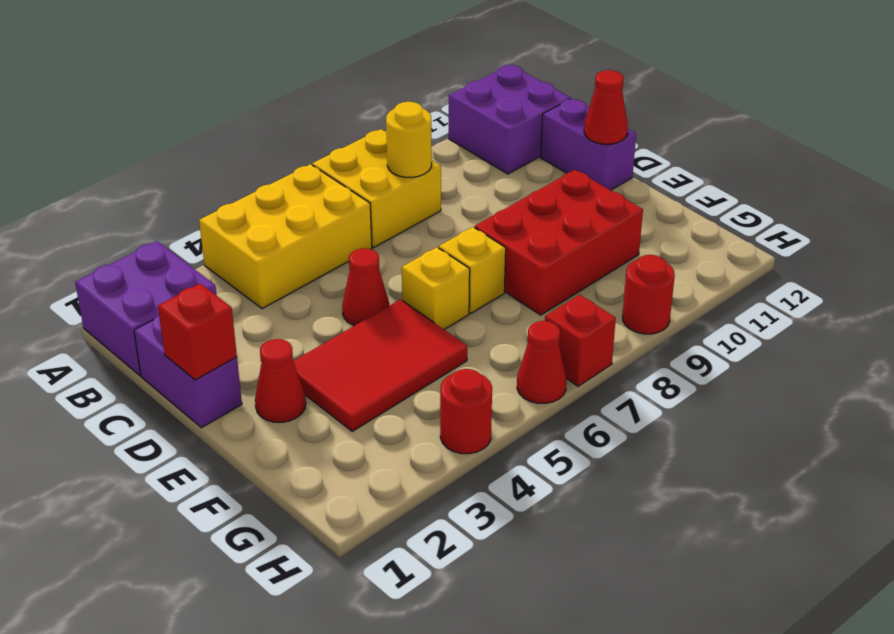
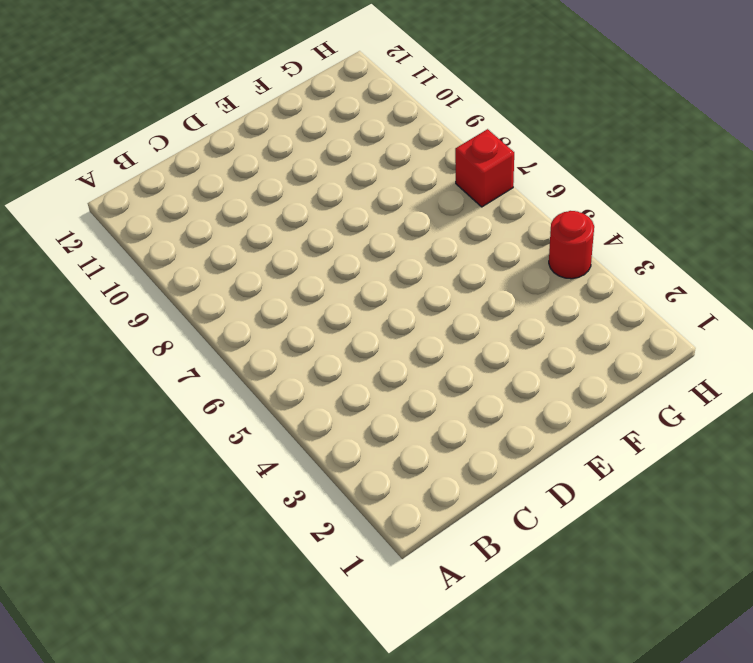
none -> purple 2x2 brick [75,241,217,375]
none -> yellow 2x3 brick [199,164,372,309]
none -> yellow 2x2 brick [312,129,441,247]

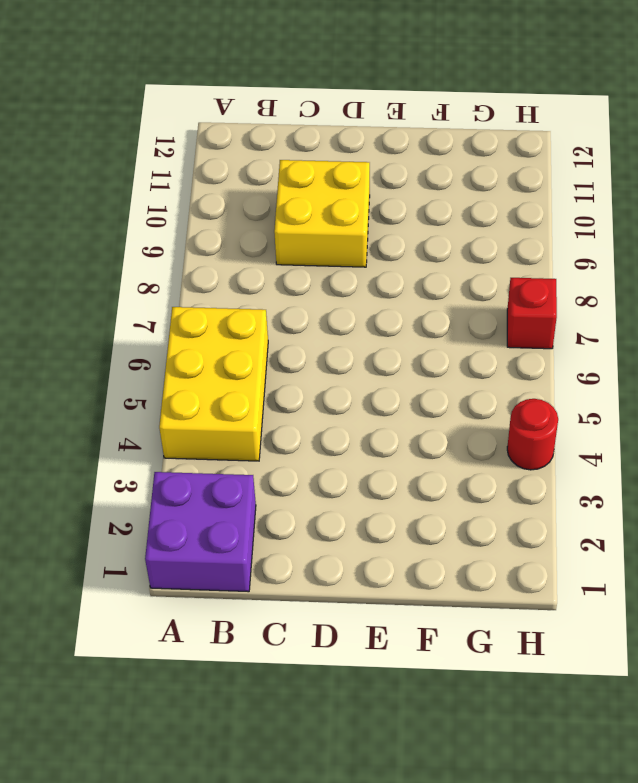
yellow 2x2 brick [274,160,370,267] -> yellow 2x2 brick moved to [312,129,441,247]
none -> purple 2x2 brick [449,65,571,174]
none -> purple 1x2 brick [134,315,242,428]
none -> purple 1x2 brick [541,98,636,190]

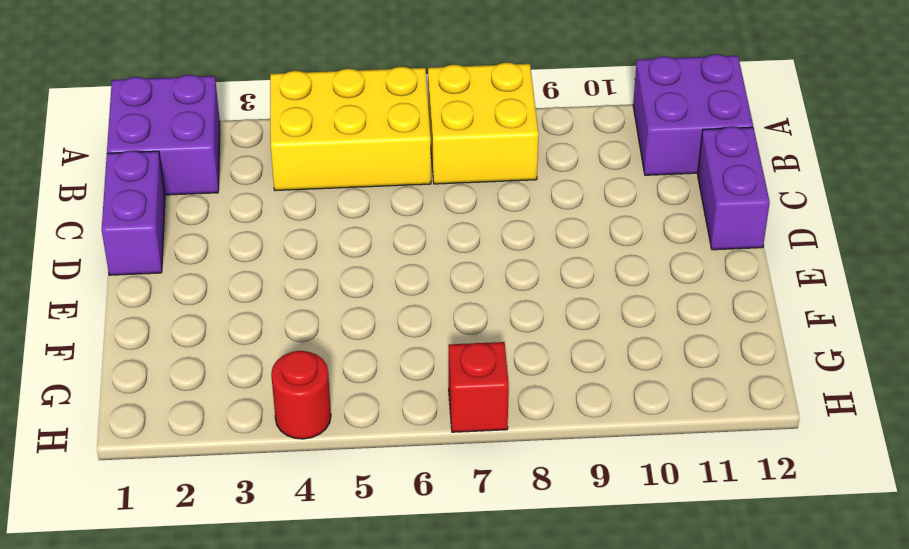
none -> red 1x1 cone [342,248,389,326]
none -> red 1x1 cone [255,339,306,422]
none -> red 2x3 tile [293,300,467,431]

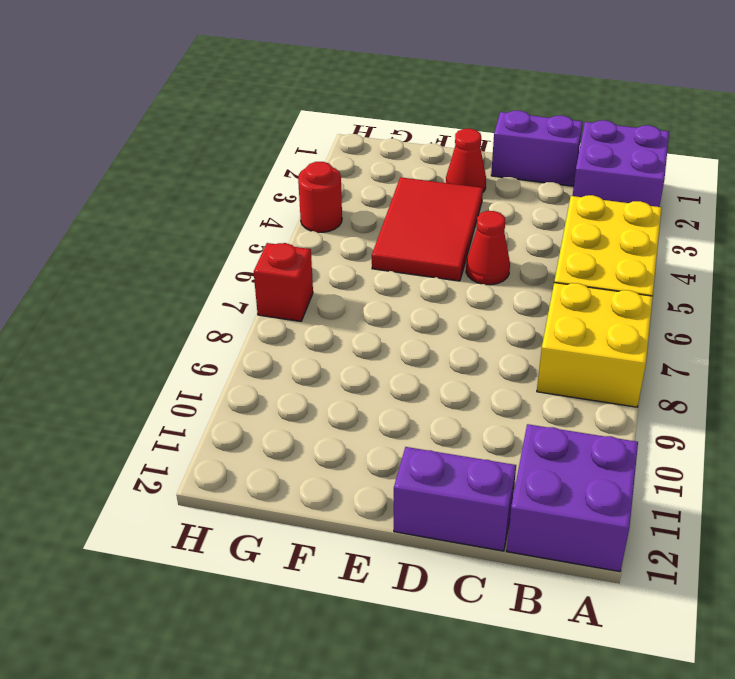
none -> yellow 1x1 brick [402,247,470,329]
none -> yellow 1x1 brick [439,227,506,313]
none -> red 2x3 brick [475,170,643,315]

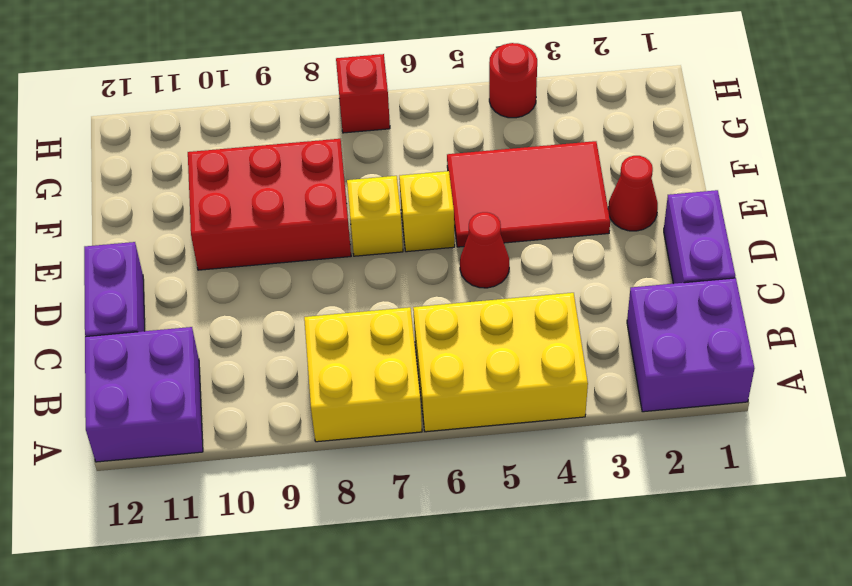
none -> red 1x1 cone [517,321,566,403]
none -> red 1x1 round brick [622,255,675,334]
none -> yellow 1x1 round brick [386,102,432,177]

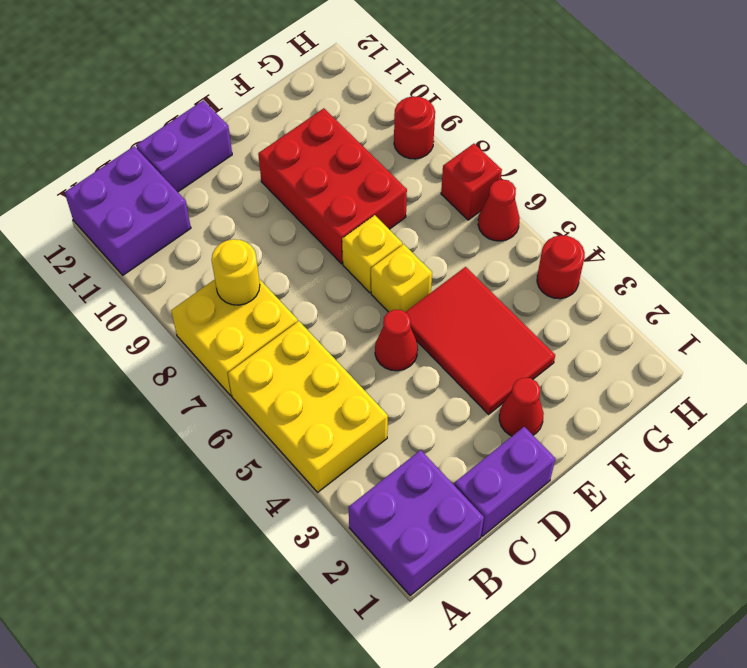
none -> red 1x1 brick [158,283,237,380]
none -> red 1x1 cone [584,70,628,144]

